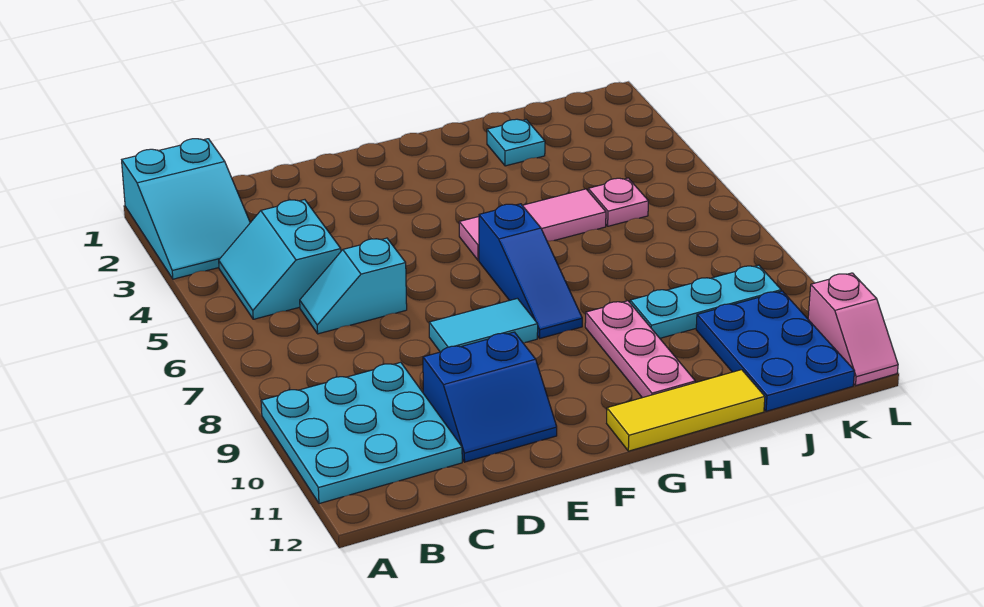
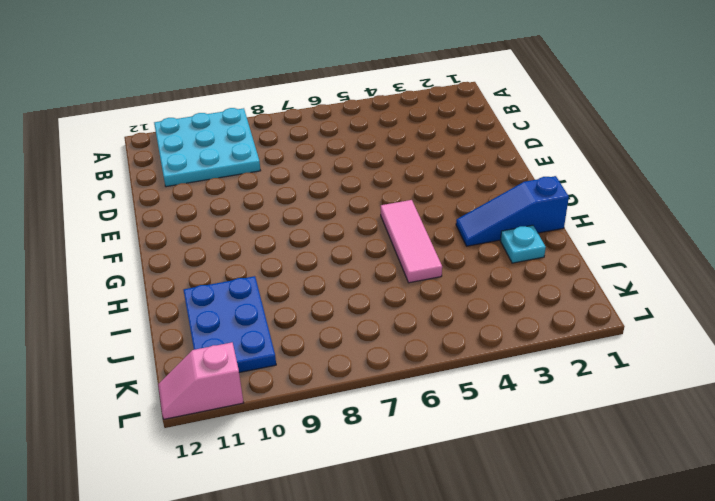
blue 1x3 slope [456,176,569,246] -> blue 1x3 slope moved to [479,204,582,338]
blue 2x3 plate [184,276,276,373] -> blue 2x3 plate turned to [696,291,855,411]
none -> cyan 2x3 slope [122,139,250,279]
none -> cyan 2x2 slope [219,200,341,319]
none -> cyan 1x2 slope [300,238,407,334]

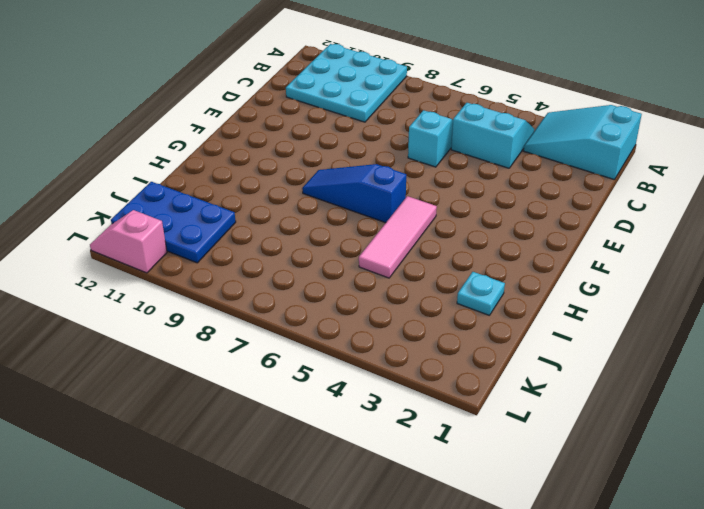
none -> blue 2x2 slope [423,332,557,462]
none -> cyan 1x2 tile [429,298,538,352]
none -> yellow 1x3 tile [607,370,765,451]

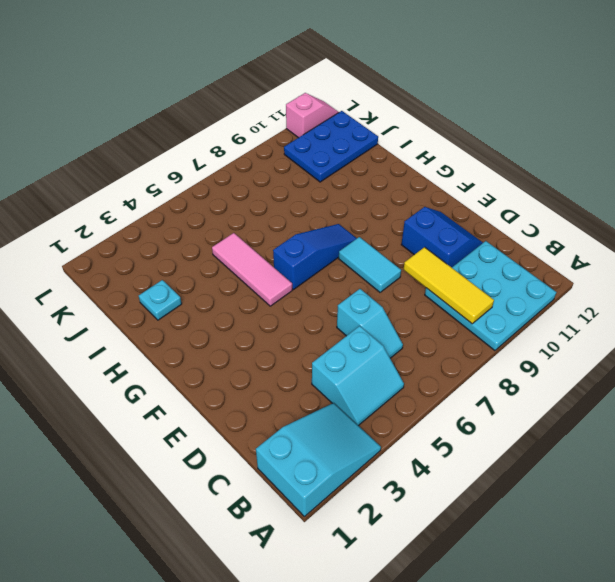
yellow 1x3 tile [404,247,494,324] -> yellow 1x3 tile moved to [607,370,765,451]
none -> pink 1x3 plate [585,301,695,398]
none -> cyan 1x3 plate [630,265,781,338]
none -> pink 1x1 plate [588,178,648,226]

